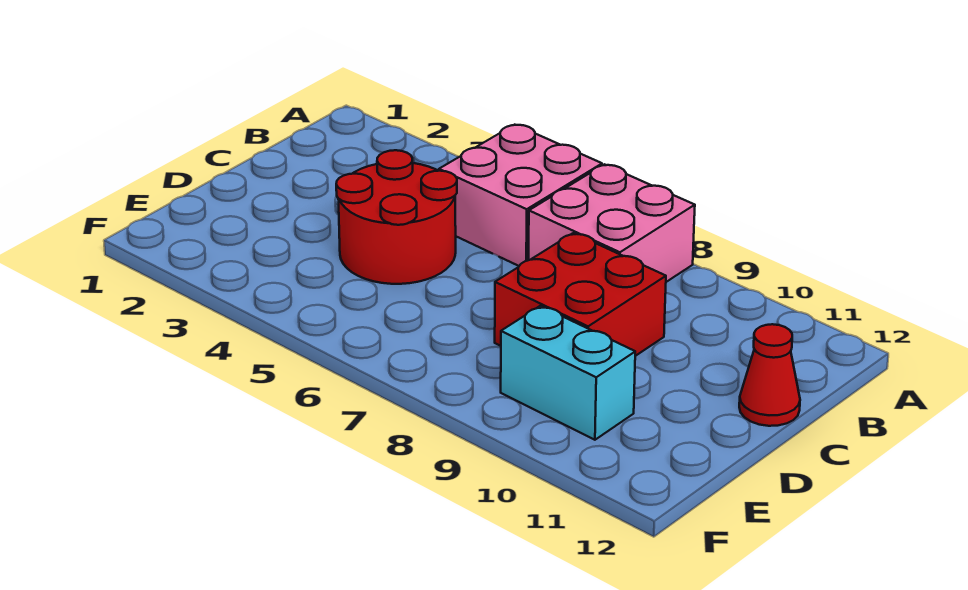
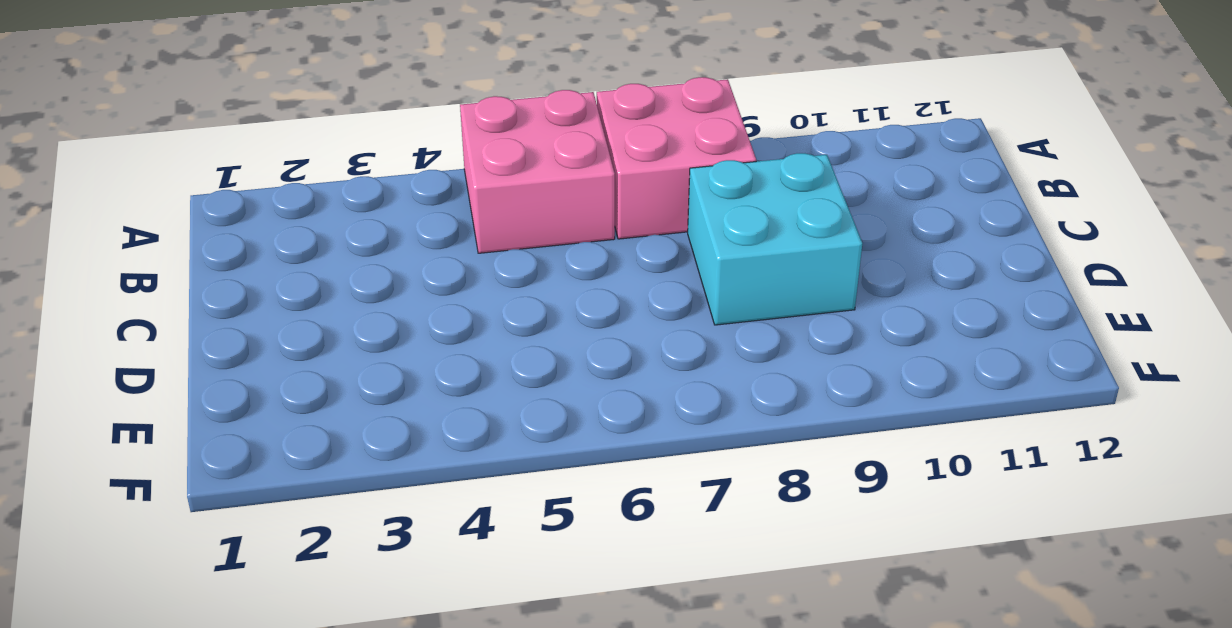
cyan 2x2 brick [688,153,862,325] -> red 2x2 brick [495,233,666,356]
none -> red 2x2 round brick [336,150,457,284]
none -> red 1x1 cone [739,324,800,426]

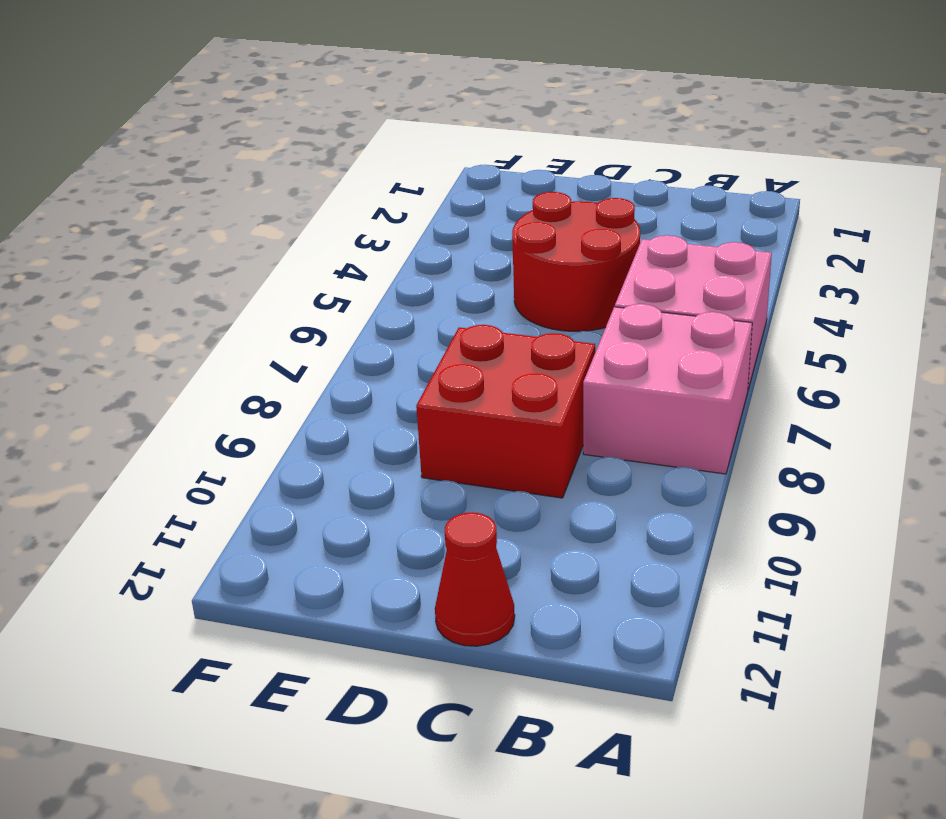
none -> cyan 1x2 brick [501,306,635,440]

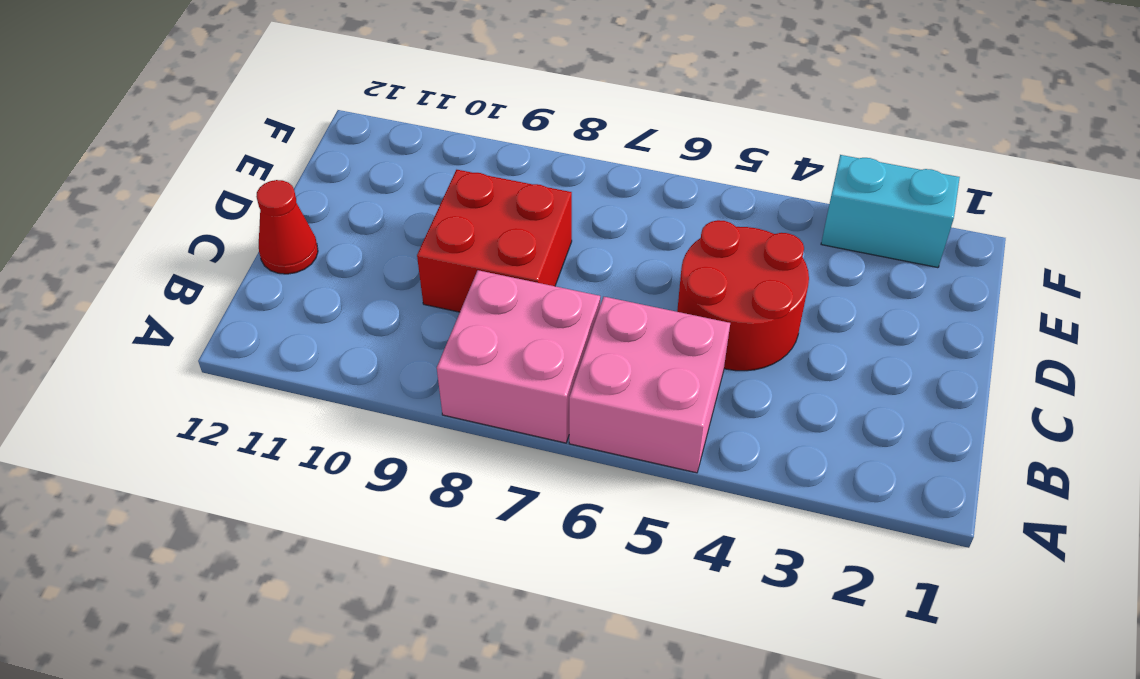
cyan 1x2 brick [821,155,960,268] -> cyan 1x2 brick moved to [501,306,635,440]

